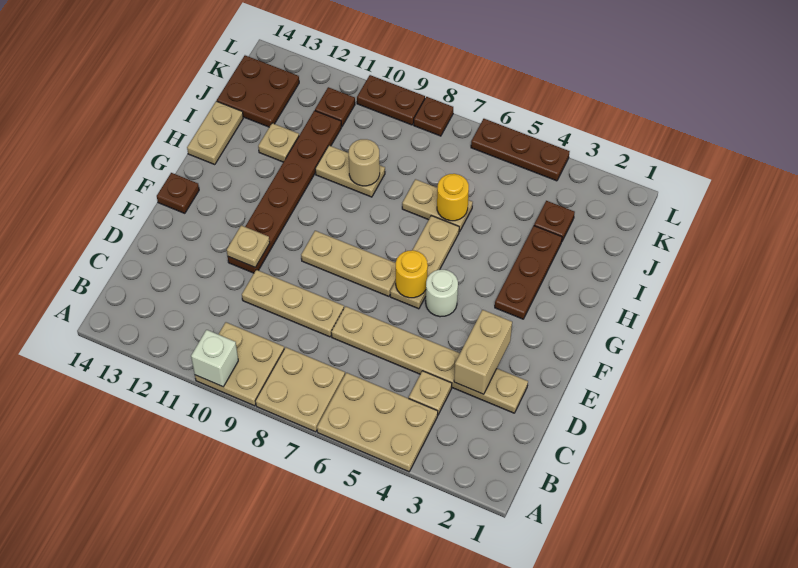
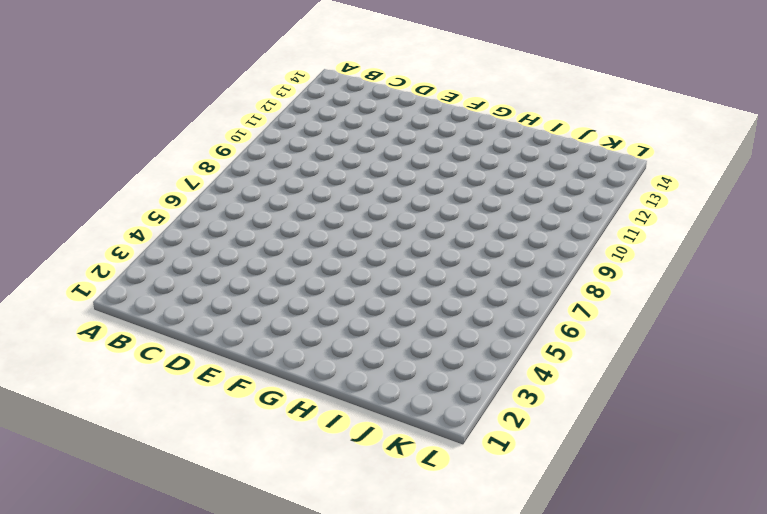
none -> tan 2x3 plate [317,373,438,472]
none -> tan 2x2 plate [256,347,345,432]
none -> tan 2x2 plate [195,322,284,406]

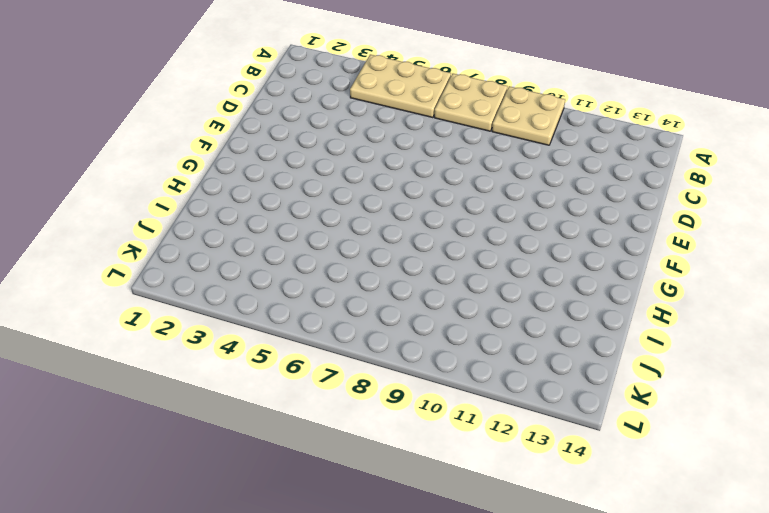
none -> tan 1x1 plate [409,371,452,414]
none -> tan 1x6 plate [331,306,528,413]
none -> tan 1x3 plate [242,270,344,337]

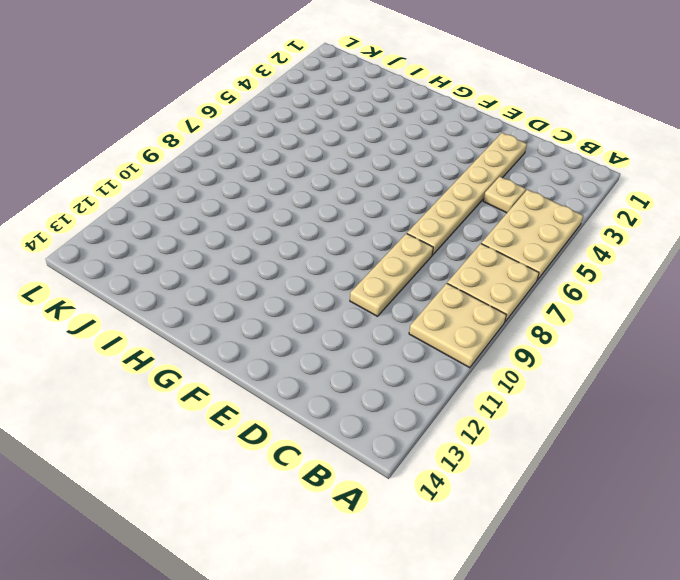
none -> brown 1x6 plate [228,111,341,273]
none -> white 1x1 round brick [426,270,458,317]
none -> tan 1x3 plate [390,216,459,309]

